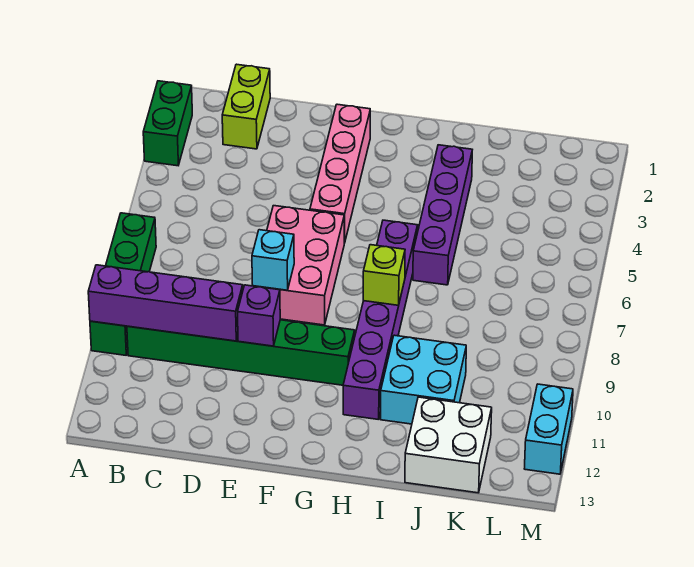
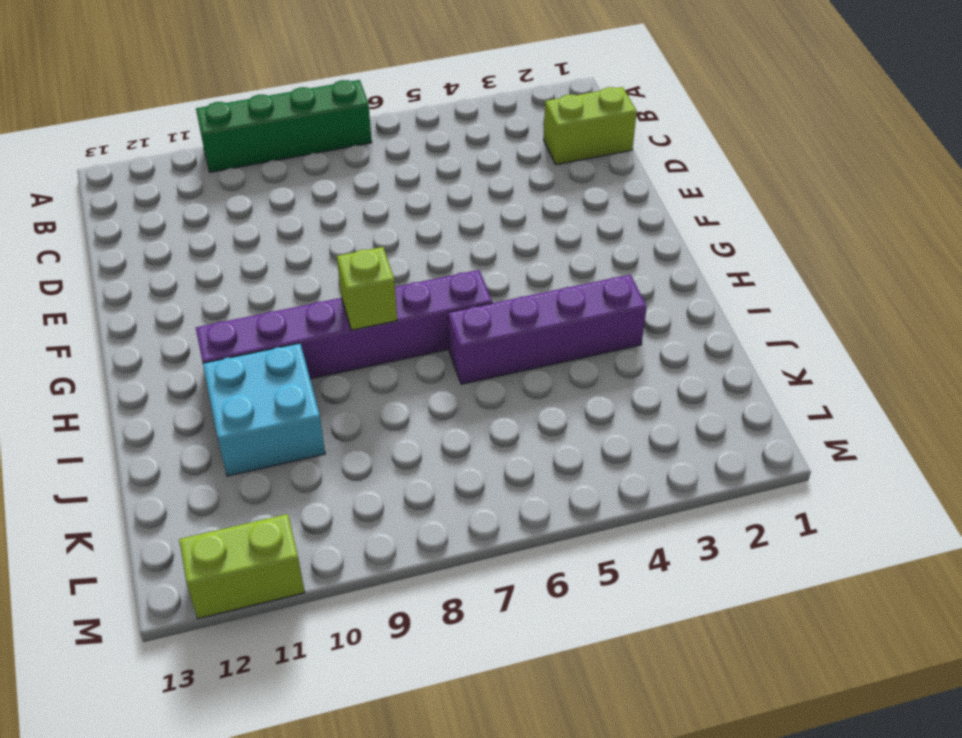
lime 1x2 brick [179,514,305,619] -> cyan 1x2 brick [524,384,573,474]
none -> green 1x2 brick [143,81,192,166]
none -> green 1x6 brick [127,320,355,385]
none -> pink 2x3 brick [257,206,344,325]

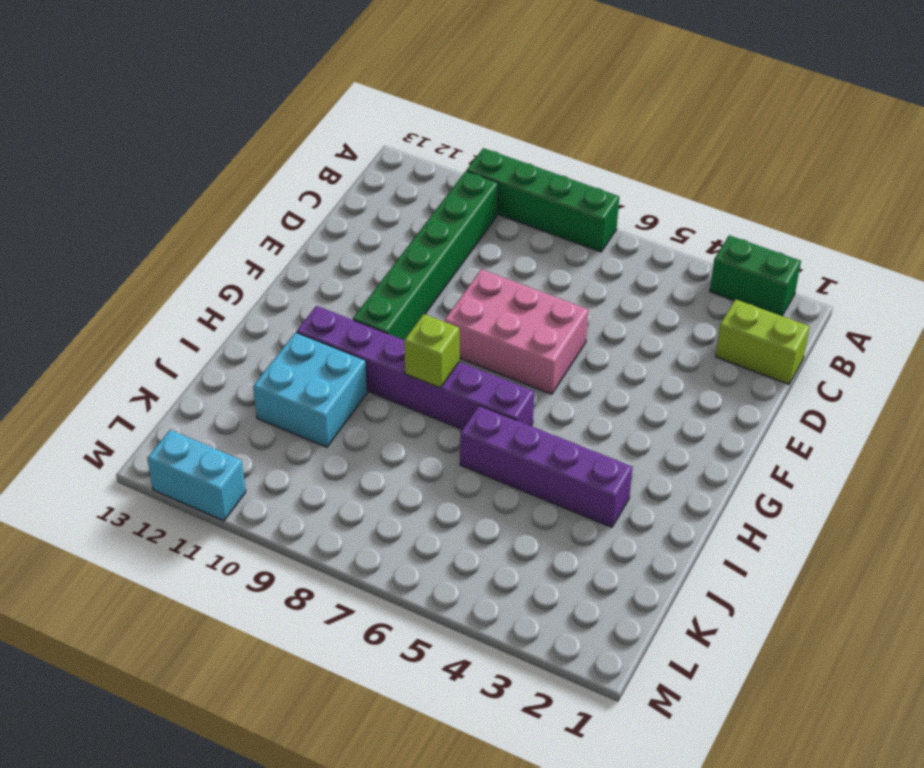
none -> pink 1x4 brick [310,104,370,243]
none -> white 2x2 brick [405,397,492,493]
none -> purple 1x4 brick [88,265,243,341]

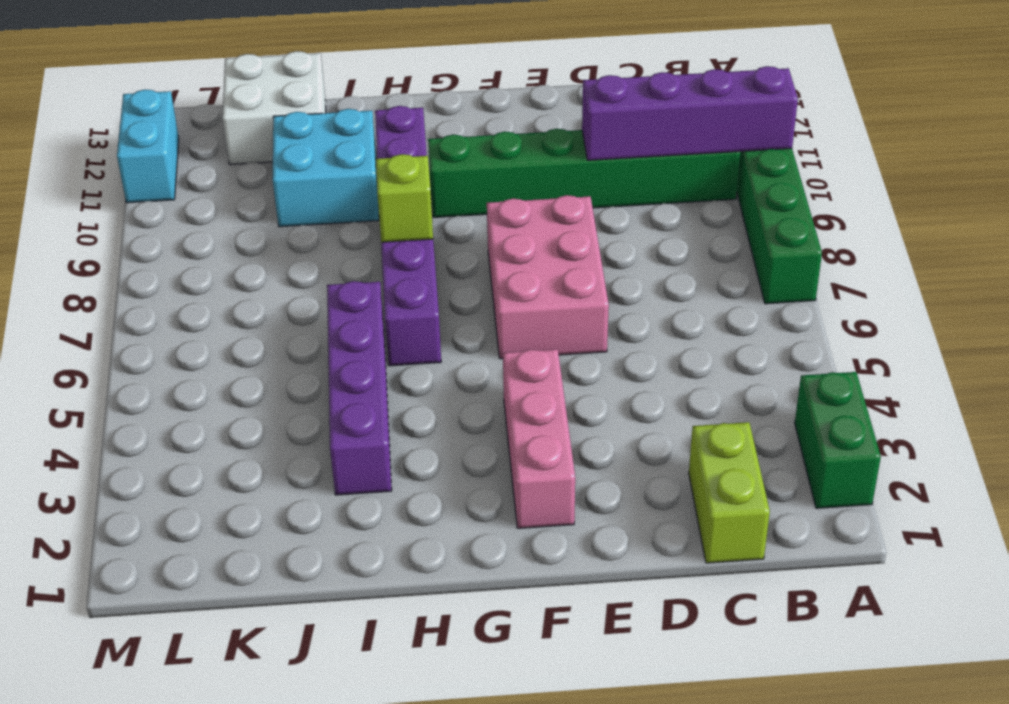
pink 1x3 brick [503,349,575,528] -> pink 1x4 brick [310,104,370,243]
none -> cyan 1x1 brick [252,230,294,290]
none -> purple 1x1 brick [238,285,280,346]

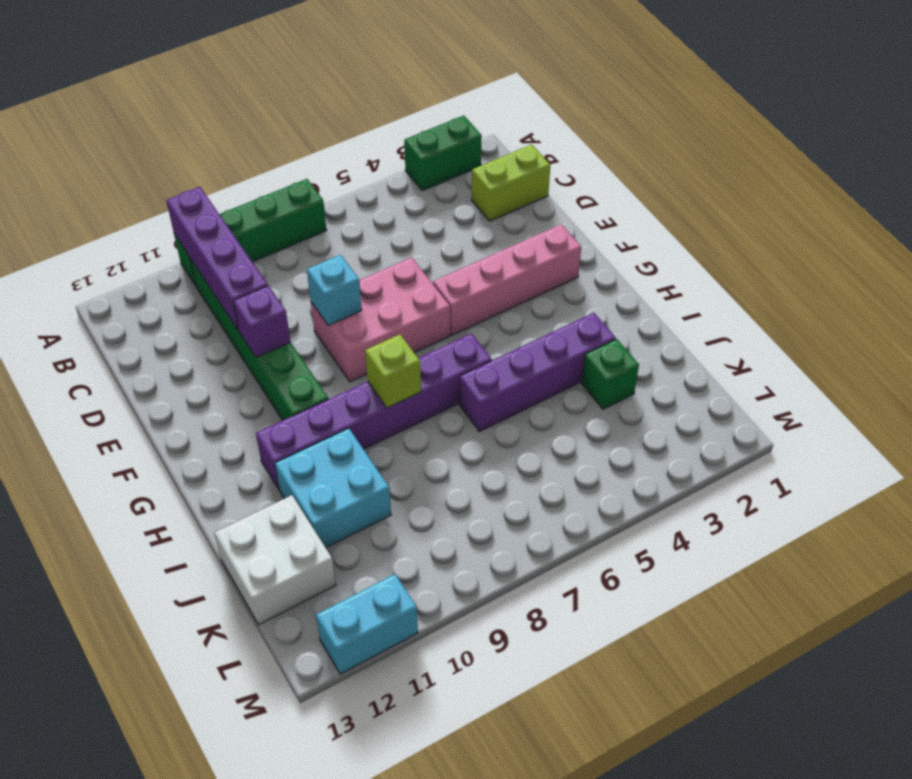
green 1x1 brick [582,339,639,409] -> none

